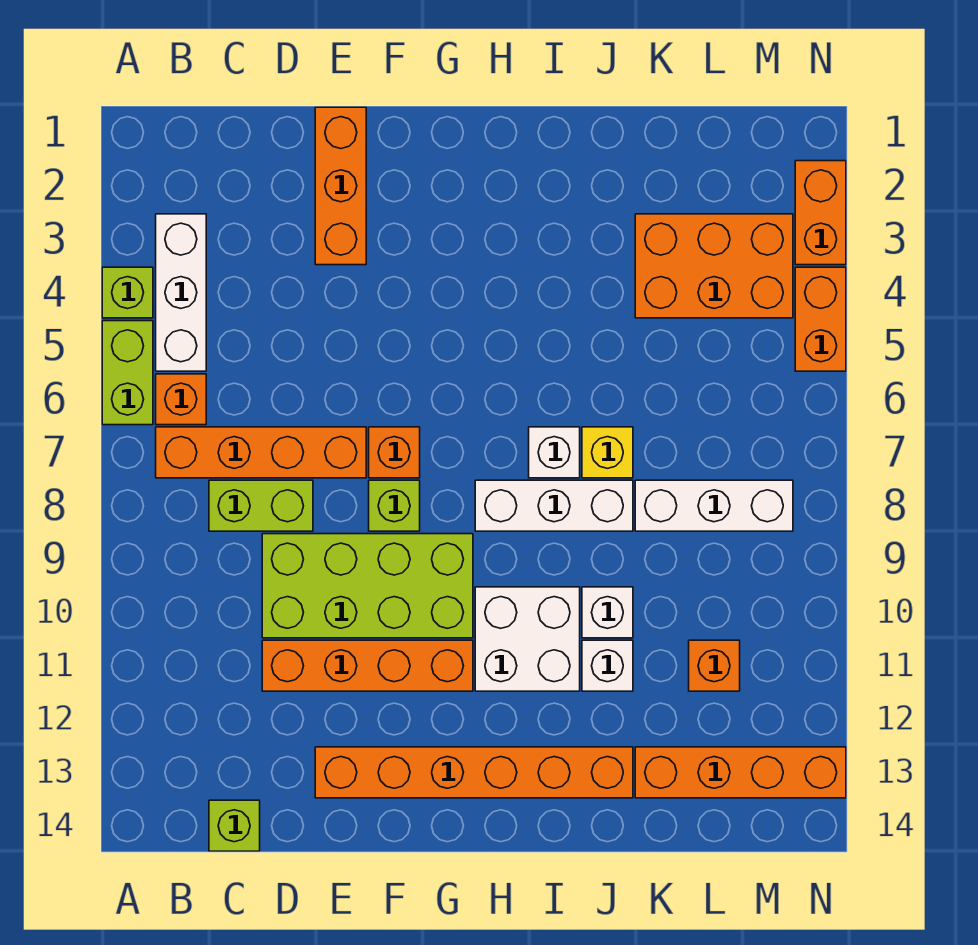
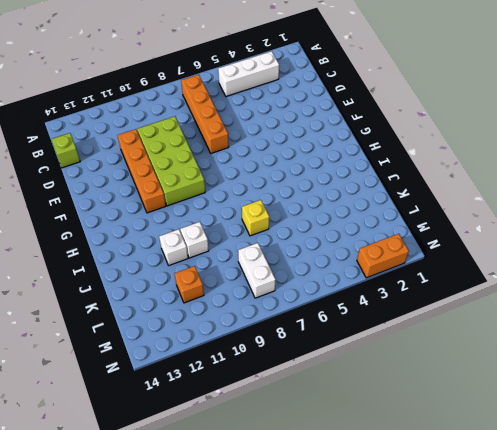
white 1x2 brick [238,243,276,298] -> white 1x3 brick [635,480,793,531]
none -> lime 1x1 brick [102,267,153,318]
none -> lime 1x2 brick [102,321,153,425]
none -> orange 1x1 brick [156,374,206,425]

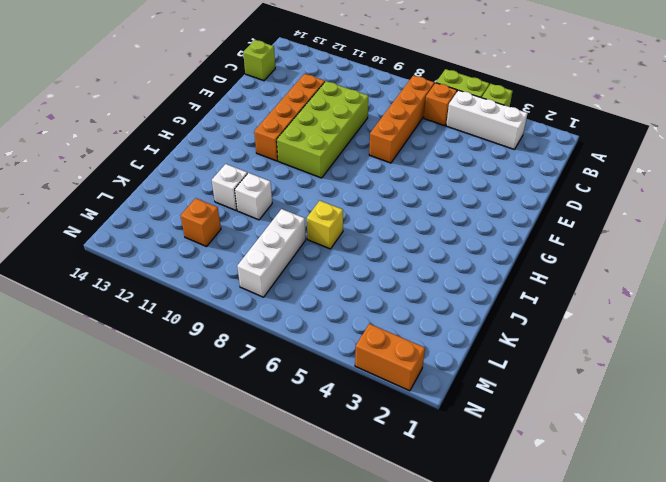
none -> lime 1x2 brick [209,480,313,531]
none -> orange 1x3 brick [315,107,366,265]
none -> orange 1x6 brick [315,747,633,798]

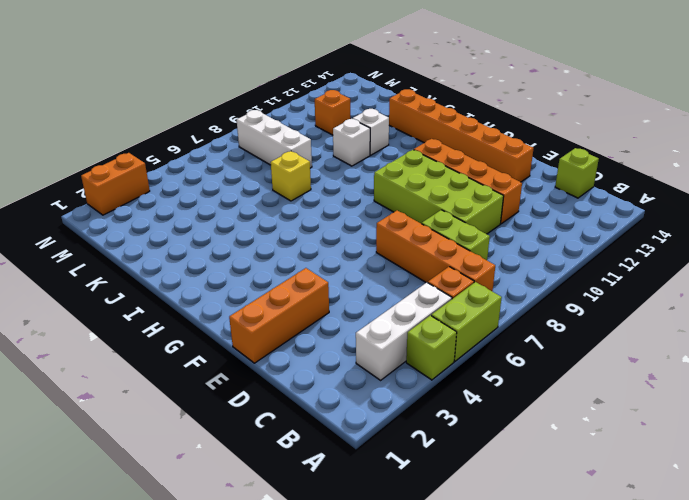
none -> orange 1x1 brick [369,427,420,478]
none -> lime 1x1 brick [369,480,420,531]
none -> white 1x3 brick [475,480,633,531]

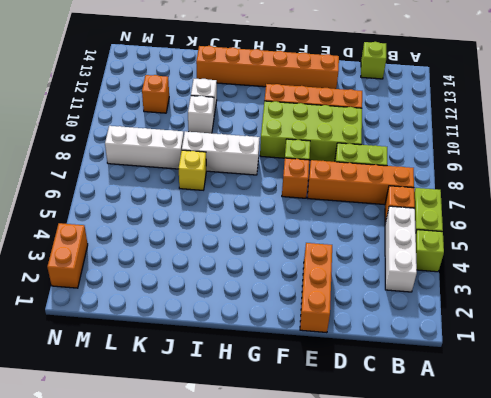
none -> white 2x2 brick [475,587,580,691]
none -> white 1x1 brick [529,427,580,478]
none -> orange 2x3 brick [635,214,793,318]

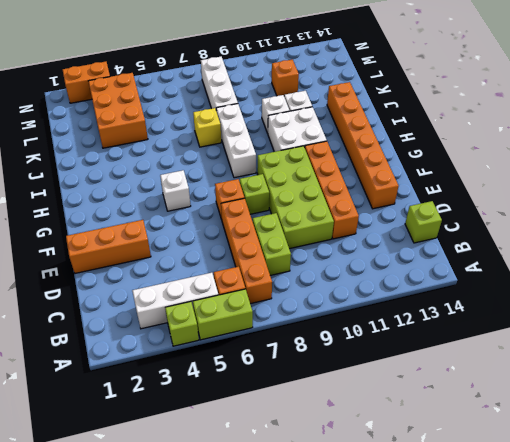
white 1x1 brick [160,170,191,211] -> white 1x1 brick moved to [529,427,580,478]
none -> orange 1x4 brick [635,747,846,798]
none -> orange 1x2 brick [795,267,846,371]

